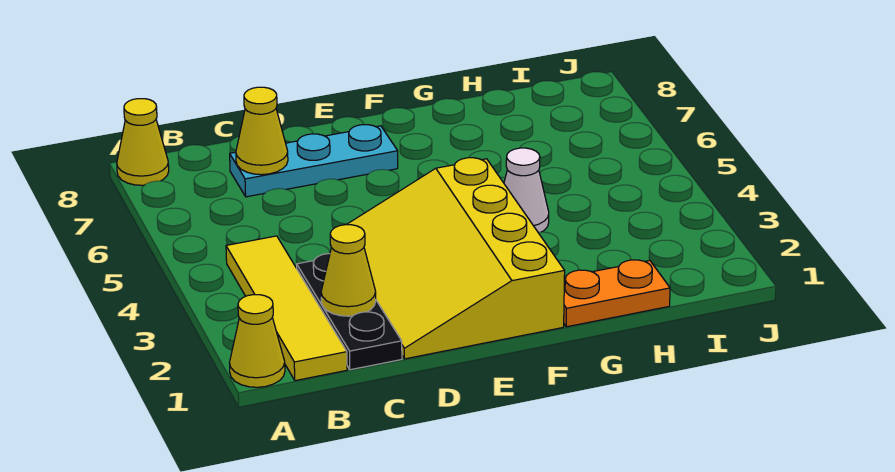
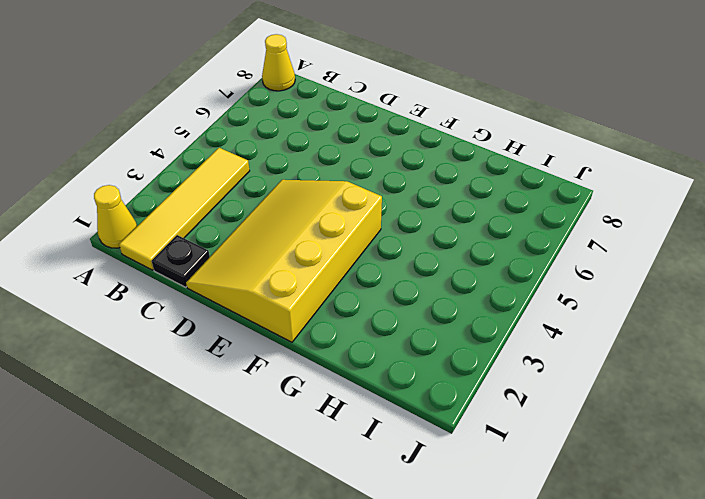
black 1x1 plate [152,235,210,287] -> black 1x3 plate [297,254,402,370]
none -> cyan 1x3 plate [230,125,398,197]
none -> orange 1x2 plate [564,260,670,327]

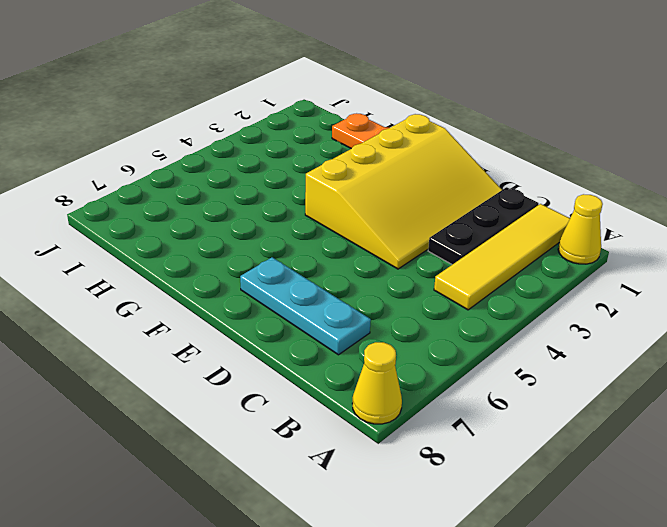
none -> white 1x1 cone [504,148,549,232]
none -> yellow 1x1 cone [321,225,376,316]

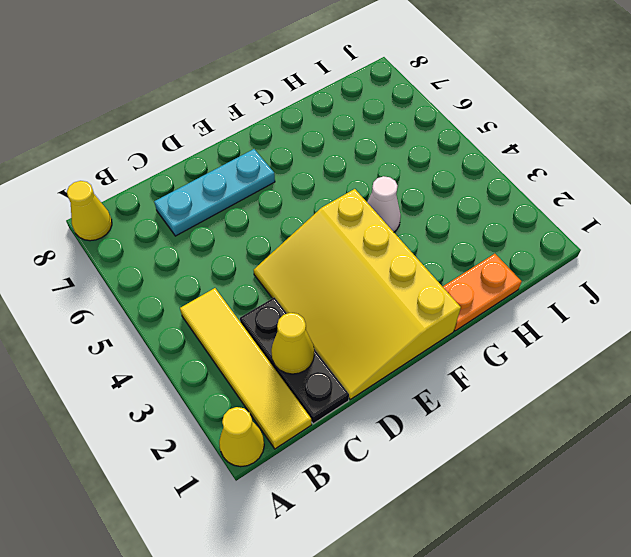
none -> yellow 1x1 cone [236,87,288,175]

